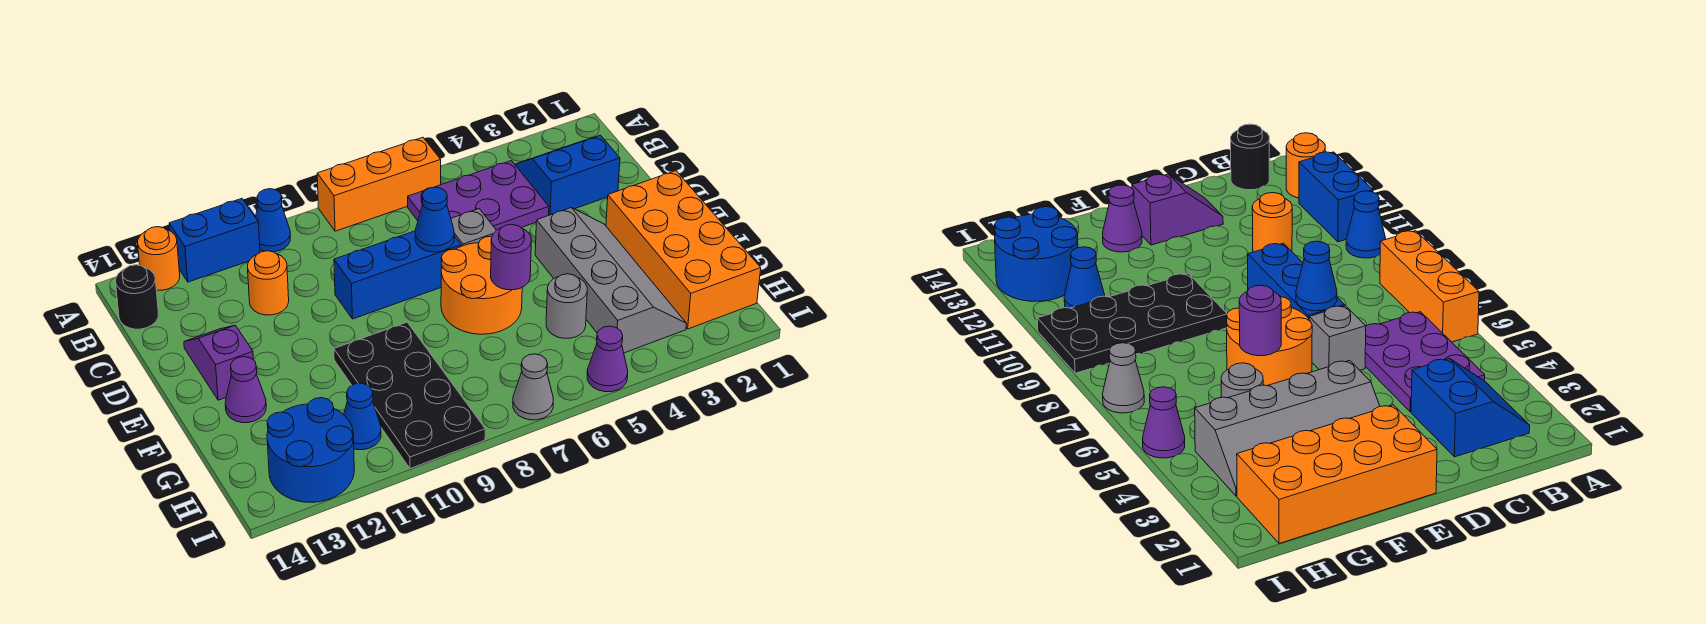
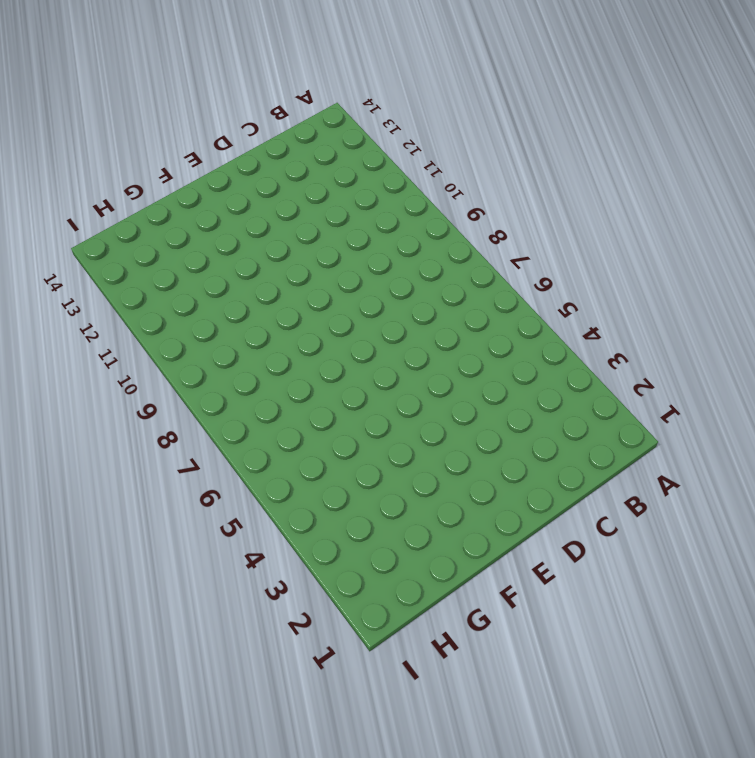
none -> orange 1x3 brick [317,137,441,231]
none -> blue 1x1 cone [256,189,290,252]
none -> blue 1x2 brick [169,199,260,282]

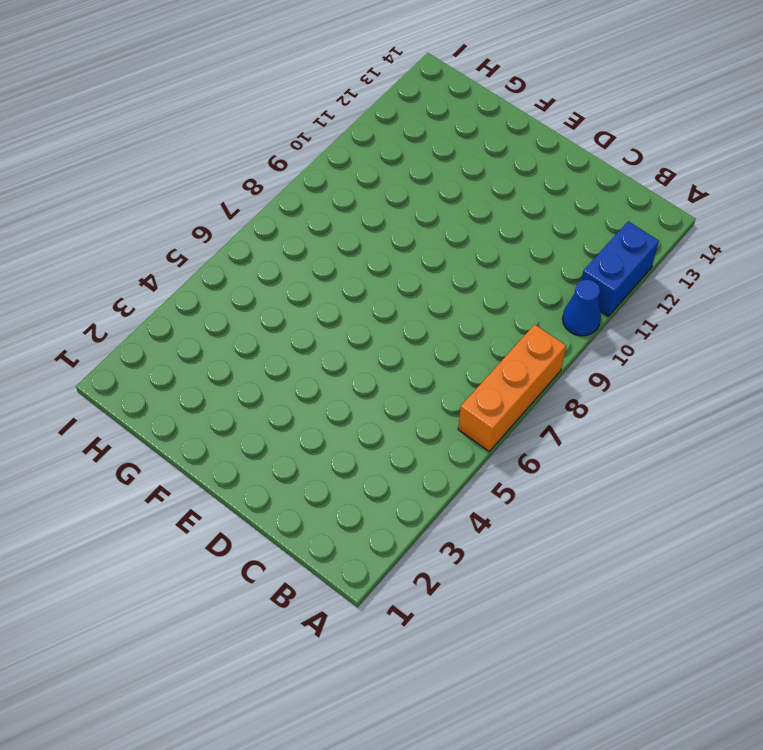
none -> orange 1x1 round brick [138,227,180,290]
none -> blue 2x2 slope [515,135,620,215]
none -> purple 2x3 plate [408,161,549,230]

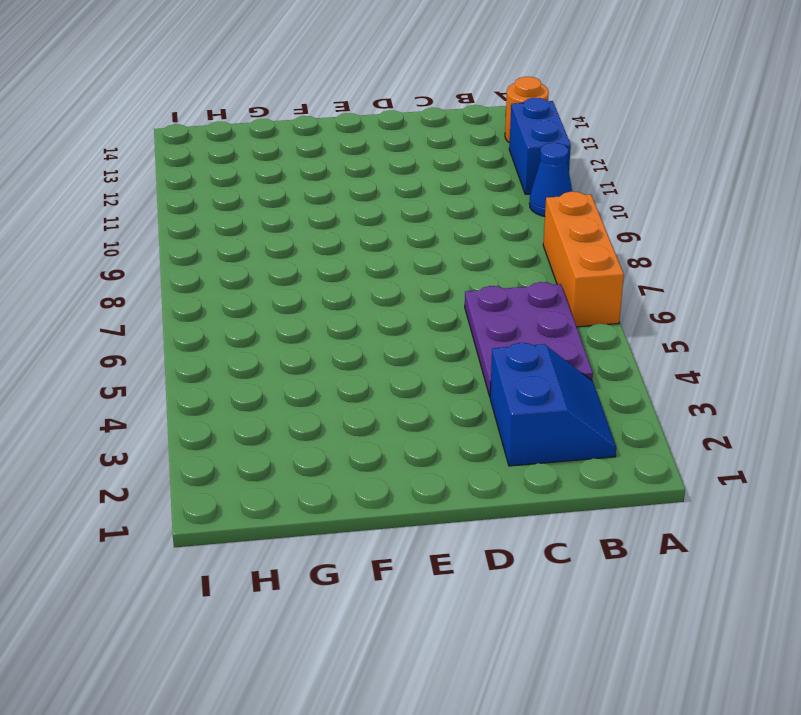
none -> black 1x1 round brick [116,265,158,329]
none -> orange 1x1 round brick [248,251,289,315]
none -> grey 1x1 brick [451,209,496,246]

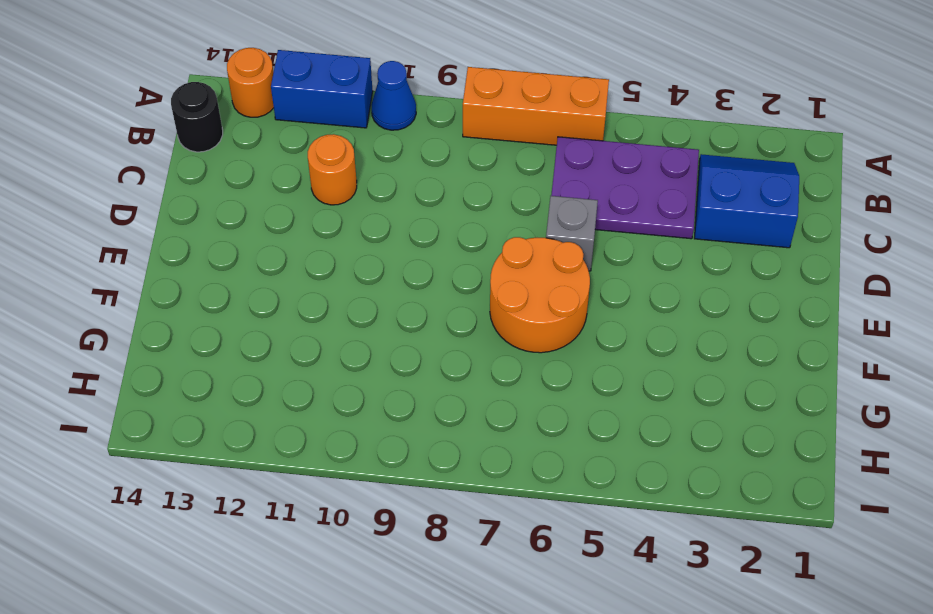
none -> blue 1x3 brick [334,231,461,319]
none -> purple 1x2 slope [184,325,253,400]
none -> orange 2x4 brick [606,171,761,329]

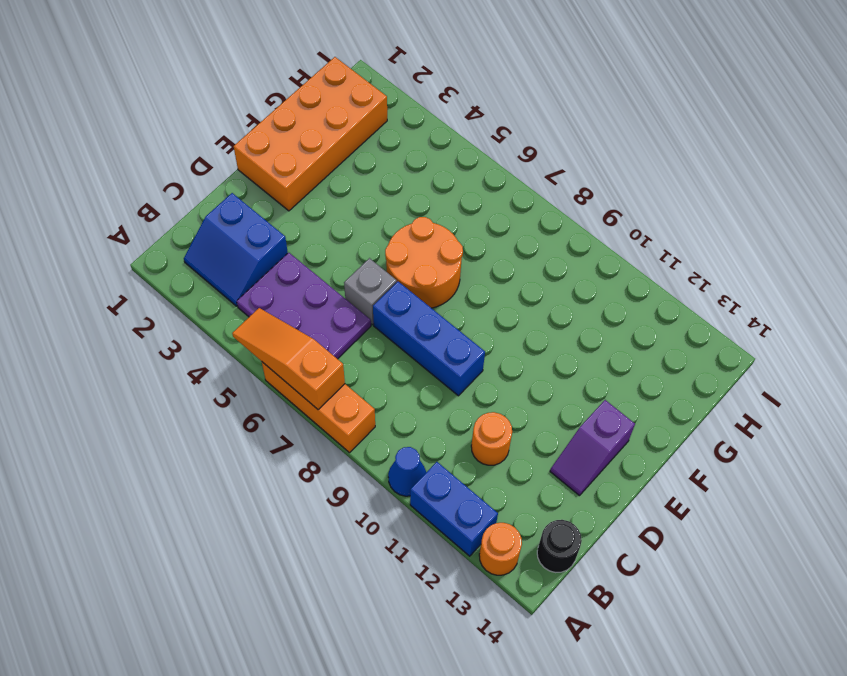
orange 1x3 slope [232,308,345,409] -> none
none -> grey 2x4 slope [535,208,686,353]
none -> black 2x4 plate [334,322,485,469]
none -> purple 1x1 cone [225,357,266,423]

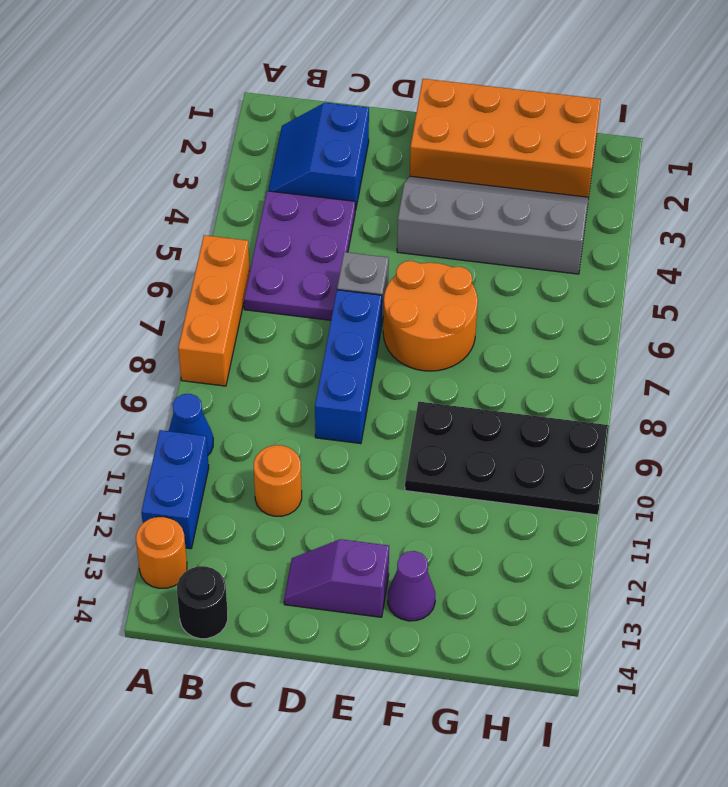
none -> grey 1x1 round brick [546,274,587,338]
none -> blue 1x1 cone [344,383,381,450]
none -> blue 2x2 round brick [267,398,354,502]

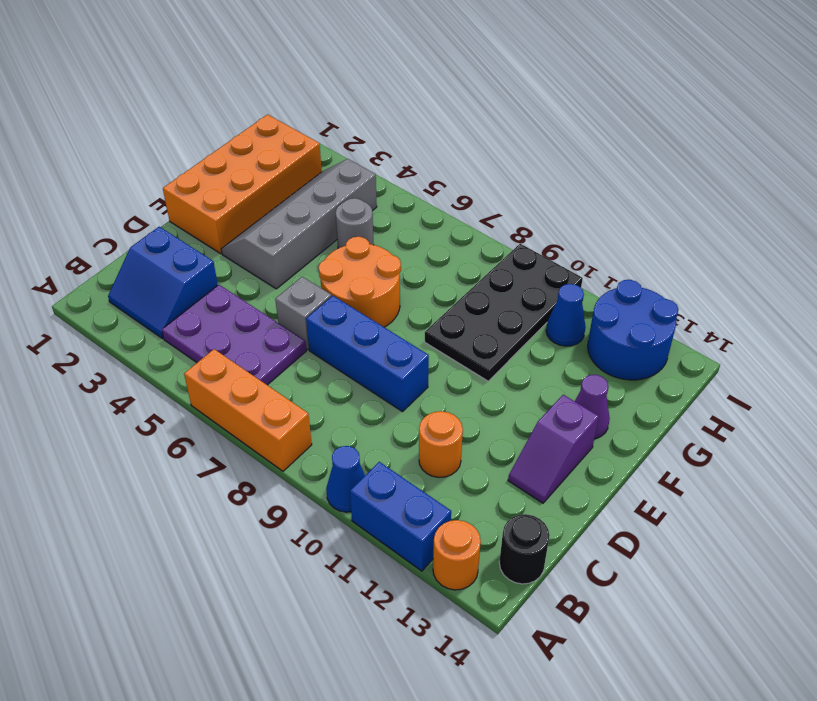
none -> purple 1x1 cone [587,326,628,392]
none -> grey 1x1 cone [513,354,553,420]
none -> blue 1x1 cone [415,187,454,252]

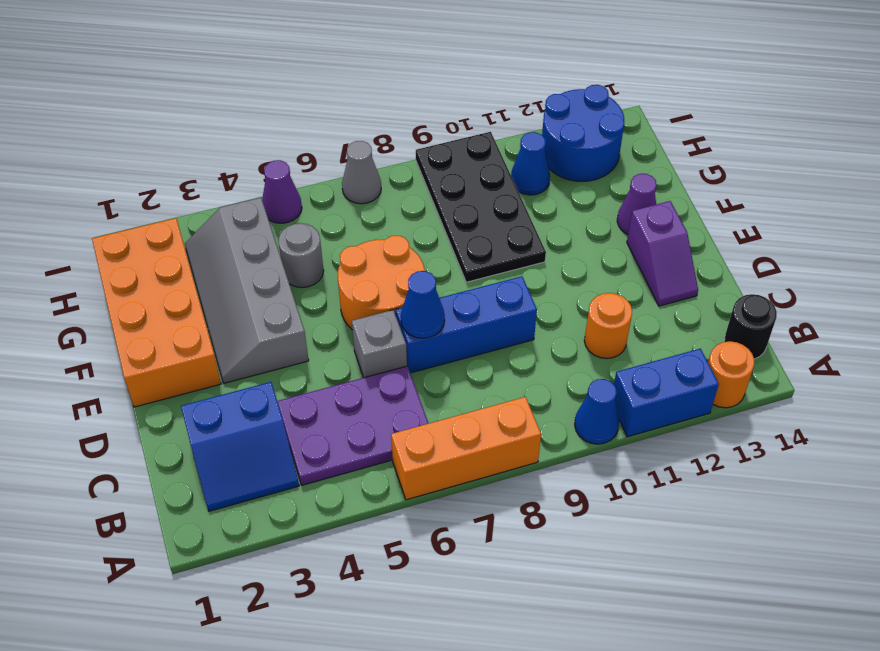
none -> purple 1x1 round brick [491,224,531,290]

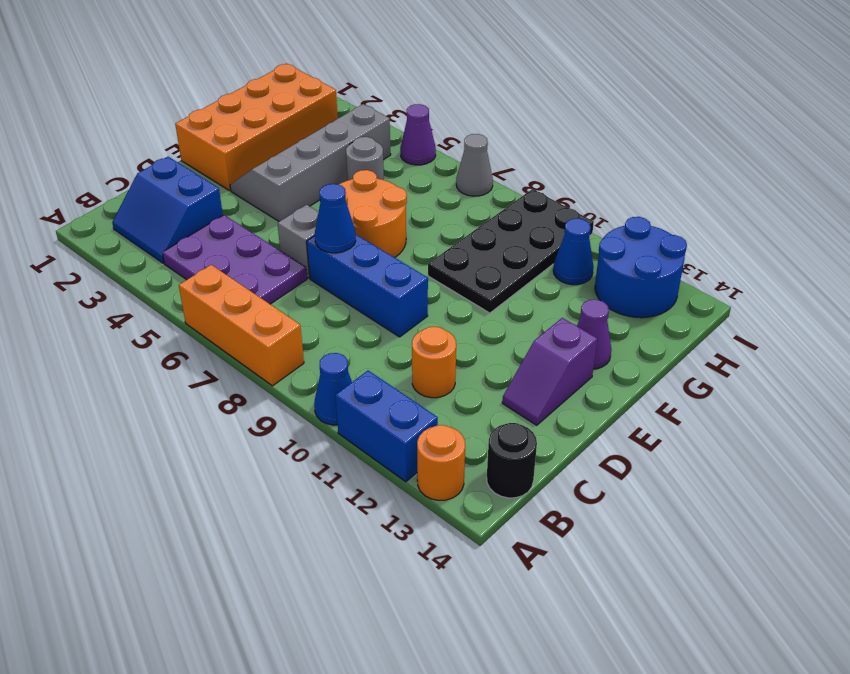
none -> purple 1x1 round brick [491,224,531,290]

